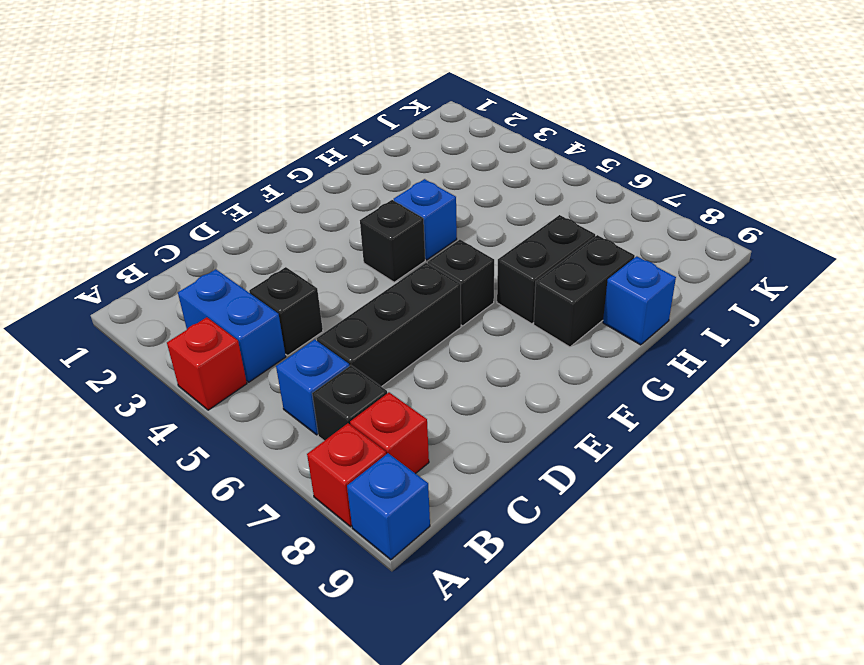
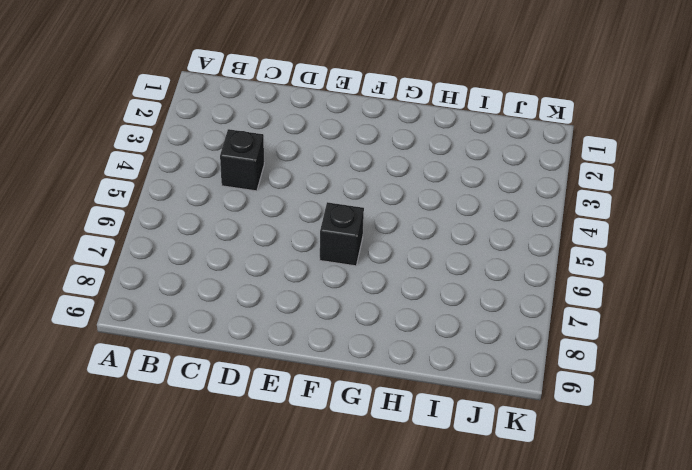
none -> red 1x1 brick [167,317,247,410]
none -> red 1x1 brick [307,423,386,527]
none -> blue 1x1 brick [347,453,430,560]

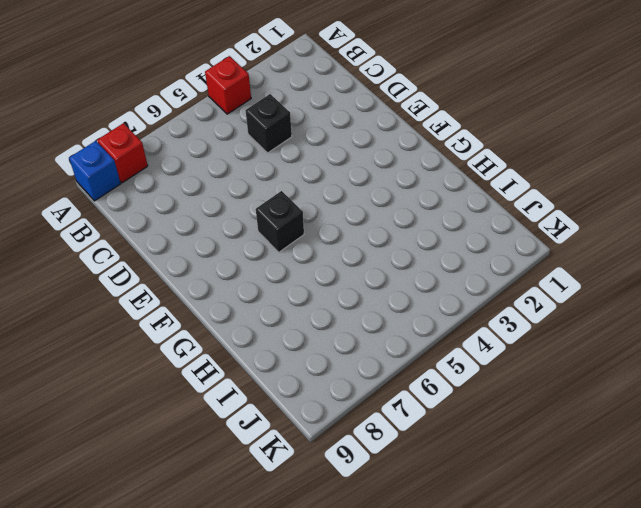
none -> blue 1x2 brick [178,269,286,382]
none -> blue 1x1 brick [276,339,349,435]
none -> black 1x1 brick [312,365,387,441]

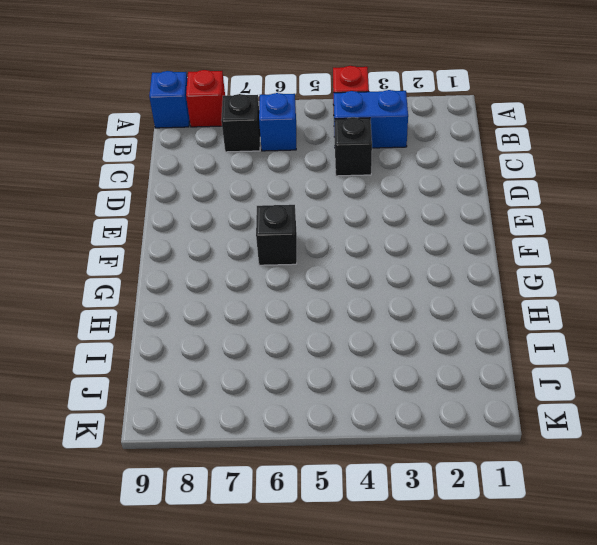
none -> red 1x1 brick [350,392,429,474]
none -> black 1x3 brick [317,263,461,387]
none -> black 1x1 brick [360,200,425,282]

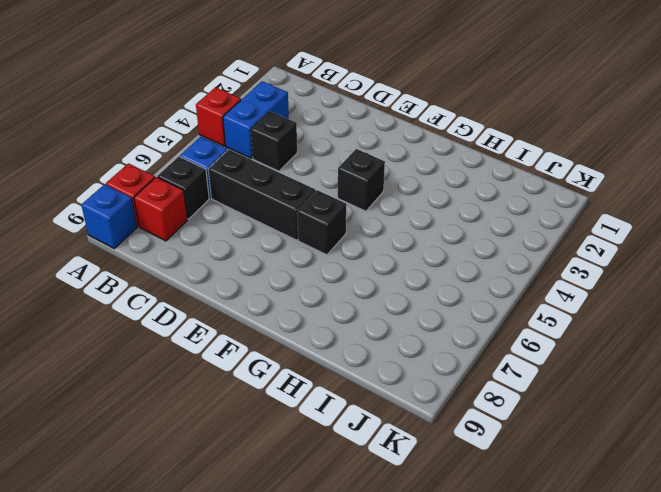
none -> blue 1x1 brick [394,179,457,260]
none -> black 1x2 brick [497,215,595,324]
none -> black 1x2 brick [534,235,635,347]

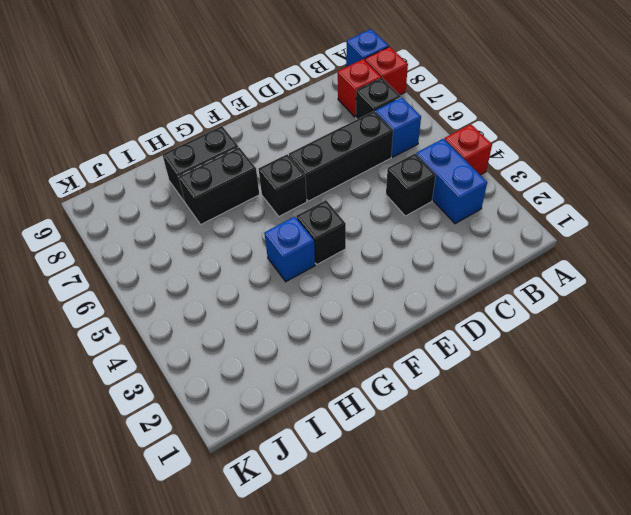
none -> blue 1x1 brick [603,256,676,345]

